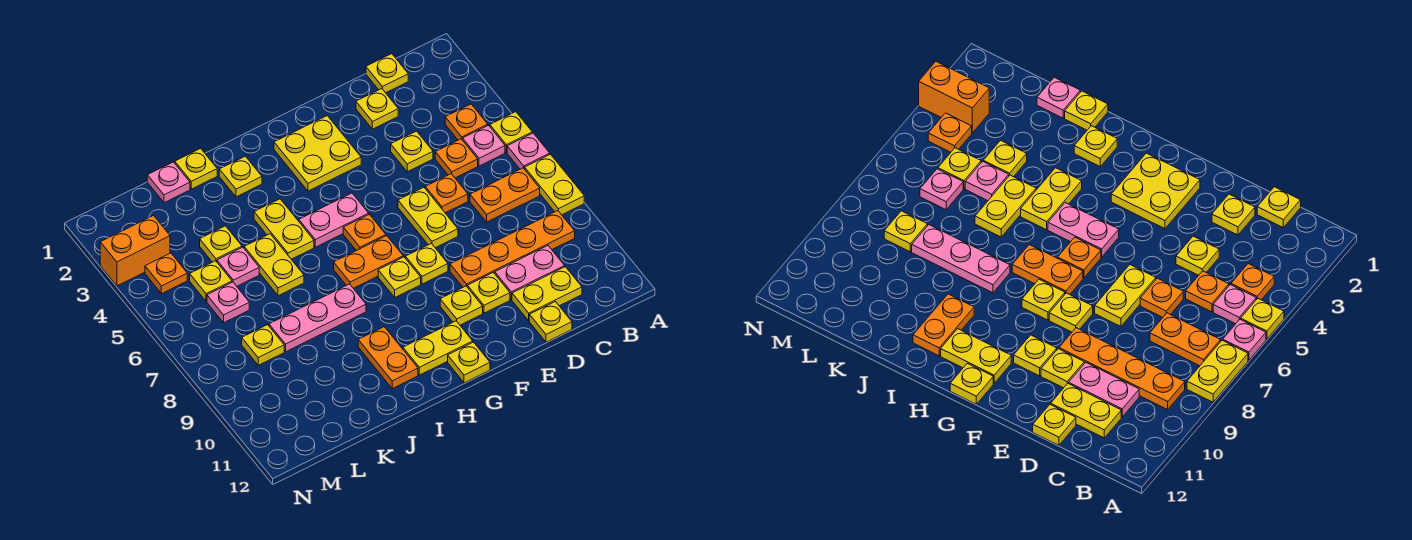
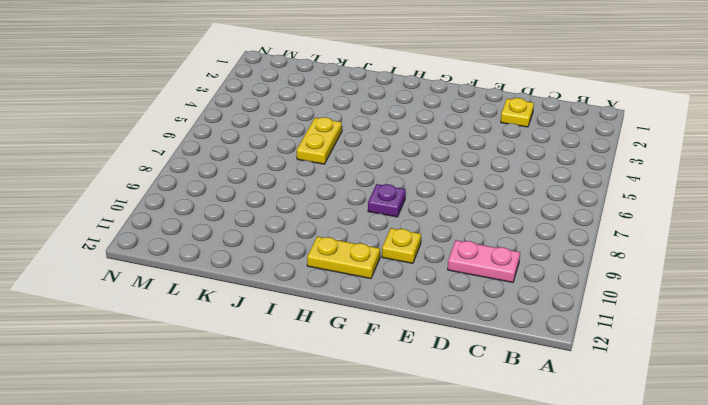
purple 1x1 plate [368,184,406,217] -> yellow 1x1 plate [378,257,421,297]
none -> yellow 1x1 plate [490,112,532,152]
none -> pink 1x1 plate [507,133,550,169]
none -> yellow 1x2 plate [525,154,584,215]
none -> orange 1x1 plate [445,104,488,140]

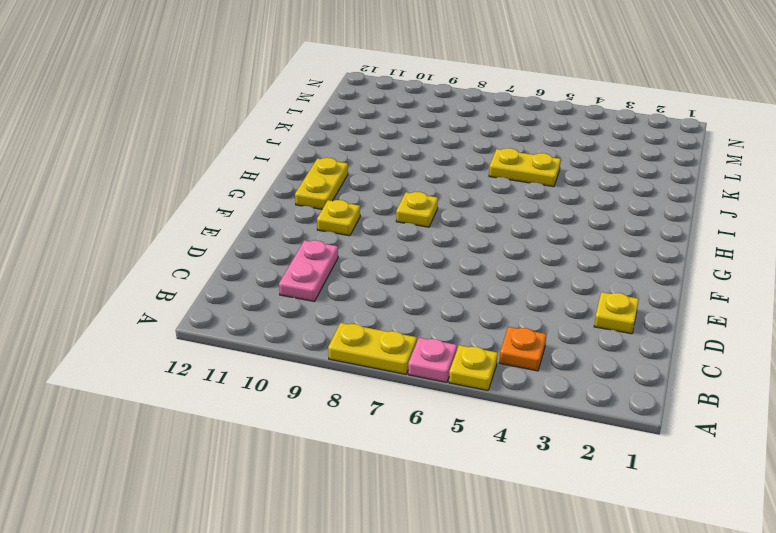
none -> pink 1x1 plate [463,125,505,166]
none -> orange 1x2 plate [470,168,540,222]
none -> orange 1x4 plate [450,211,575,287]
none -> yellow 1x1 plate [366,54,408,93]

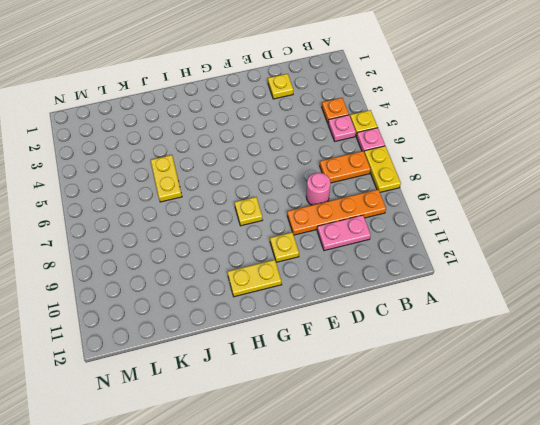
pink 1x1 round brick [306,173,331,205] -> none
none -> yellow 1x1 plate [366,54,408,93]
none -> orange 1x1 plate [435,139,478,178]
none -> yellow 1x2 plate [512,267,582,321]
none -> yellow 1x1 plate [391,131,433,172]

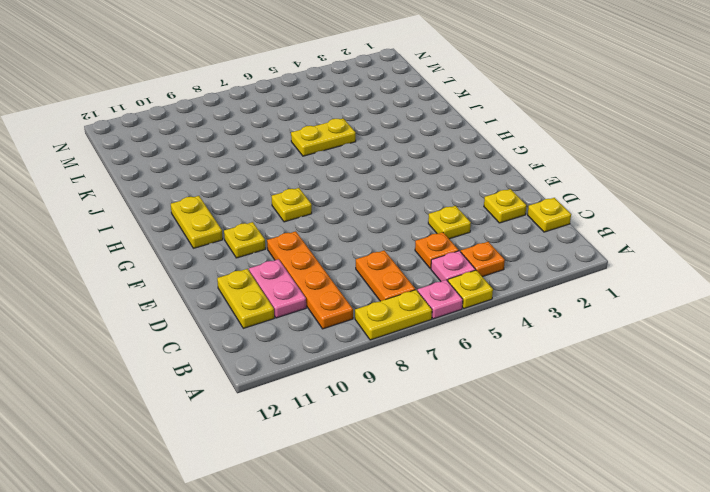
none -> orange 1x1 plate [425,174,468,213]
none -> yellow 1x1 plate [529,302,572,342]
none -> yellow 1x2 plate [398,187,458,248]
none -> yellow 1x1 plate [467,272,510,313]

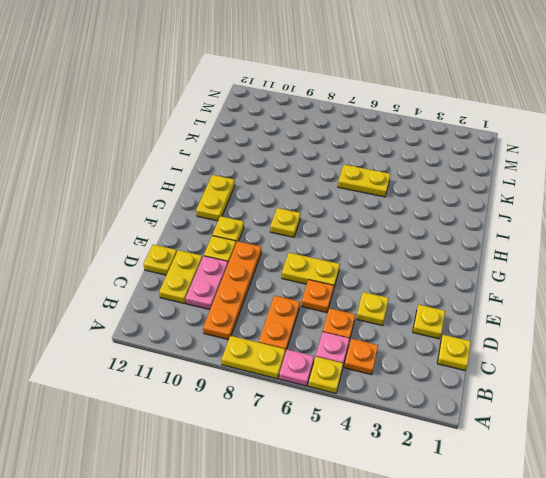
none -> yellow 2x2 plate [274,116,361,191]
none -> yellow 1x1 plate [405,243,448,284]
none -> pink 1x2 plate [299,193,369,247]
none -> orange 1x1 plate [343,214,386,251]

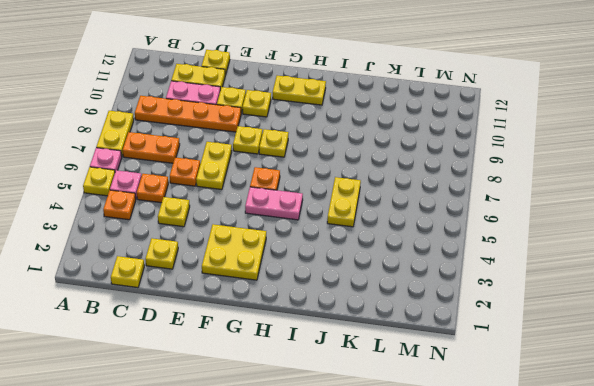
none -> orange 1x2 plate [334,236,403,288]
none -> yellow 1x1 plate [448,342,490,383]
none -> yellow 1x1 plate [219,156,262,197]
none -> yellow 1x2 plate [254,199,314,259]

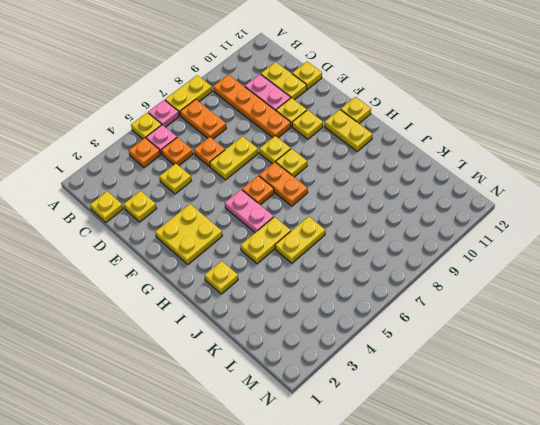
none -> pink 1x3 plate [269,284,366,352]
none -> orange 1x2 plate [358,327,418,389]
none -> yellow 1x1 plate [175,148,217,189]
none -> pink 1x1 plate [147,162,190,203]

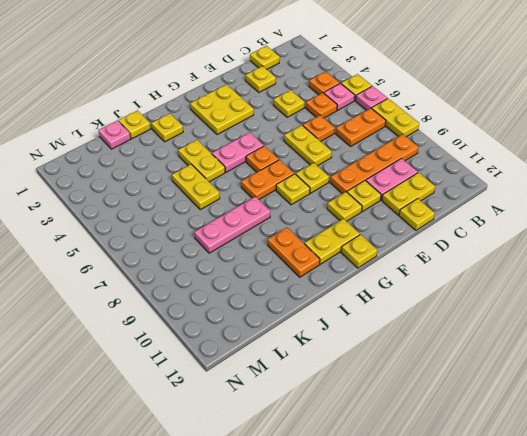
none -> yellow 1x1 plate [200,226,242,262]
none -> pink 1x1 plate [217,247,259,286]
none -> yellow 1x1 plate [190,261,232,301]
none -> pink 1x1 plate [207,282,249,323]

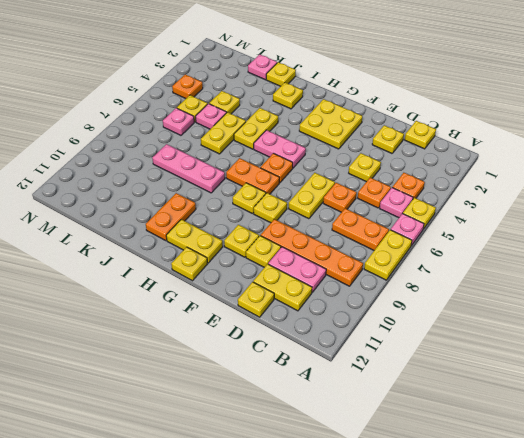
none -> yellow 1x1 plate [242,325,284,365]
none -> orange 1x2 brick [100,216,170,286]

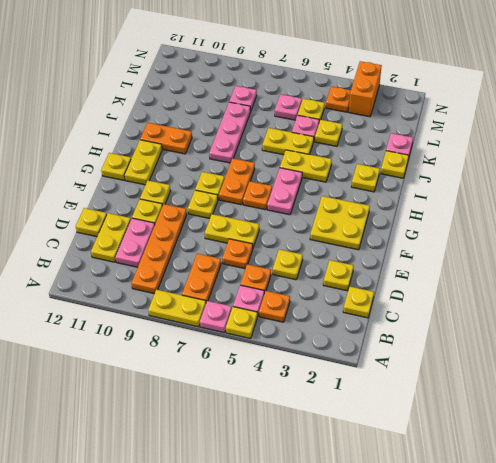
pink 1x1 plate [229,86,257,110] -> yellow 1x1 plate [242,325,284,365]

